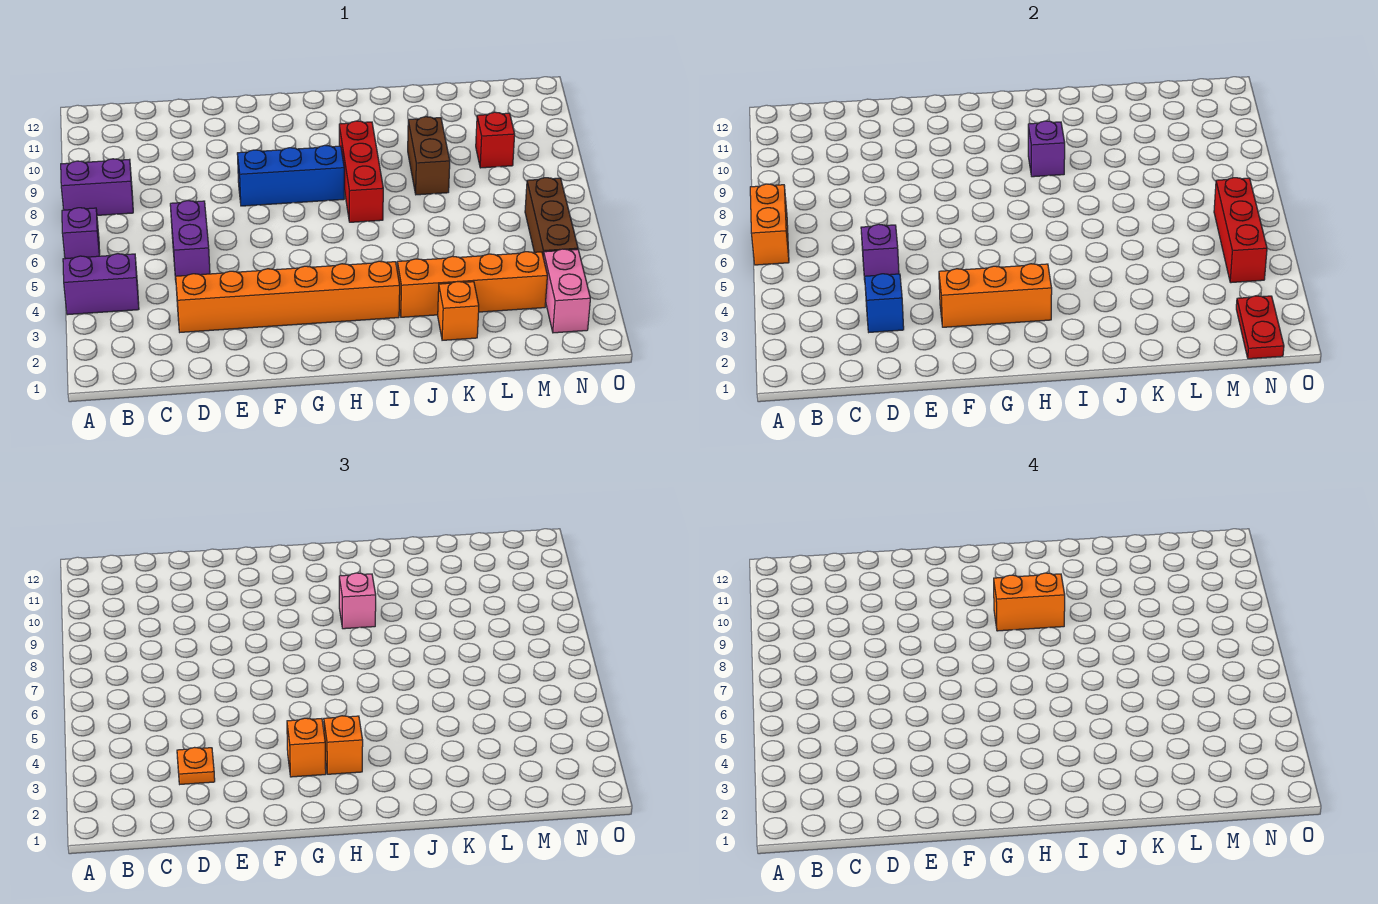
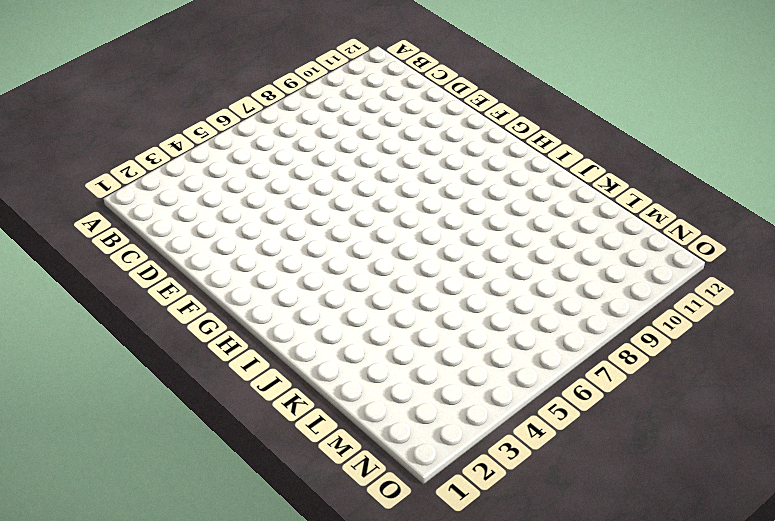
none -> purple 1x2 brick [63,254,139,315]
none -> purple 1x1 brick [62,208,100,259]
none -> purple 1x2 brick [61,159,133,215]

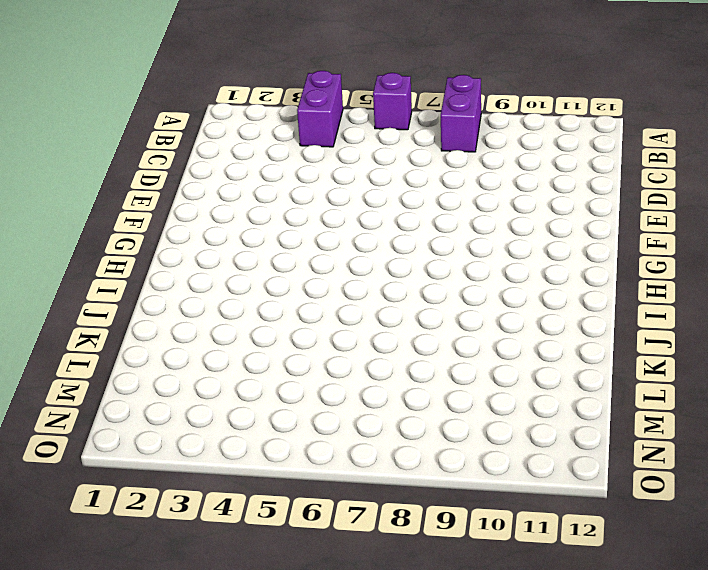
none -> orange 1x6 brick [176,261,400,332]
none -> purple 1x2 brick [170,201,210,280]
none -> blue 1x3 brick [237,145,344,206]

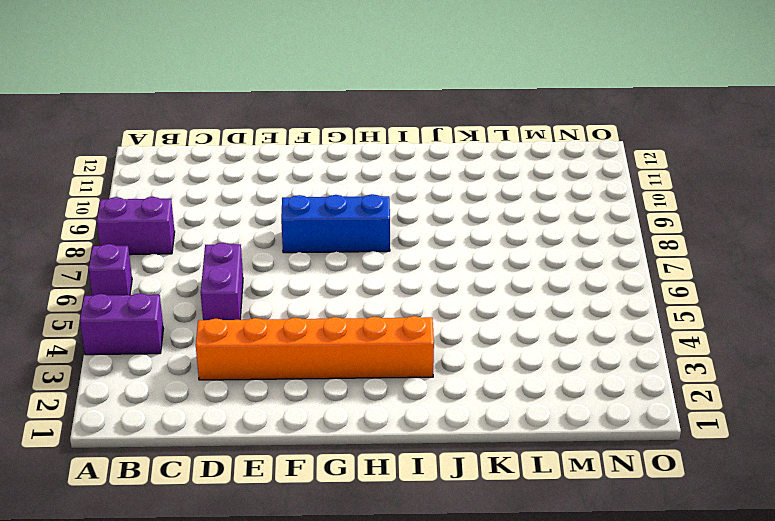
none -> red 1x3 brick [339,121,383,222]
none -> orange 1x4 brick [397,252,547,317]
none -> orange 1x1 brick [438,282,479,340]

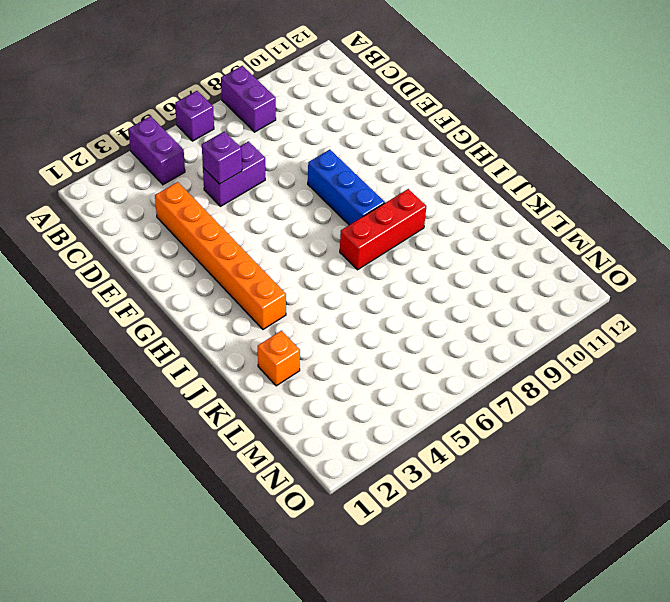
none -> orange 1x4 brick [397,252,547,317]
none -> brown 1x2 brick [408,117,450,195]
none -> red 1x1 brick [476,112,515,168]

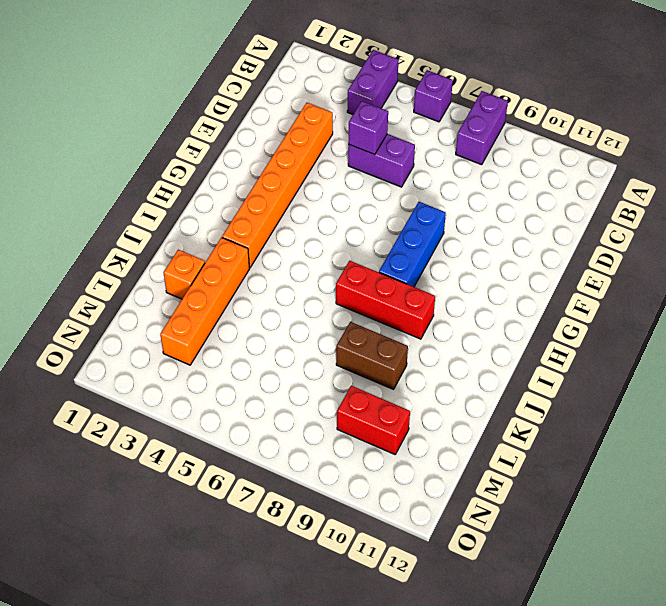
red 1x2 brick [337,386,410,454] -> red 1x1 brick [476,112,515,168]
none -> pink 1x2 brick [543,249,590,333]
none -> brown 1x3 brick [525,178,578,255]
none -> orange 1x2 brick [750,184,789,265]

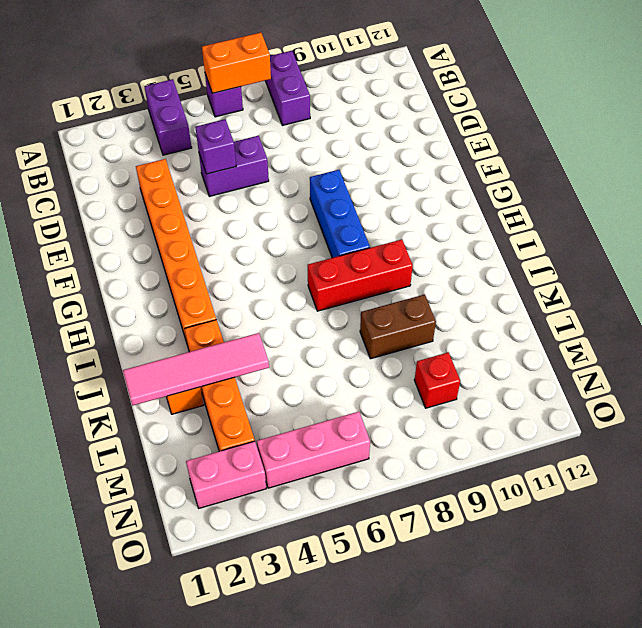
pink 1x4 tile [123,333,269,406] -> none
pink 1x3 brick [257,412,370,488] -> brown 1x3 brick [525,178,578,255]
none -> blue 1x1 brick [865,274,904,332]
none -> orange 1x3 brick [939,264,1052,327]
none -> purple 1x1 brick [1028,121,1065,177]

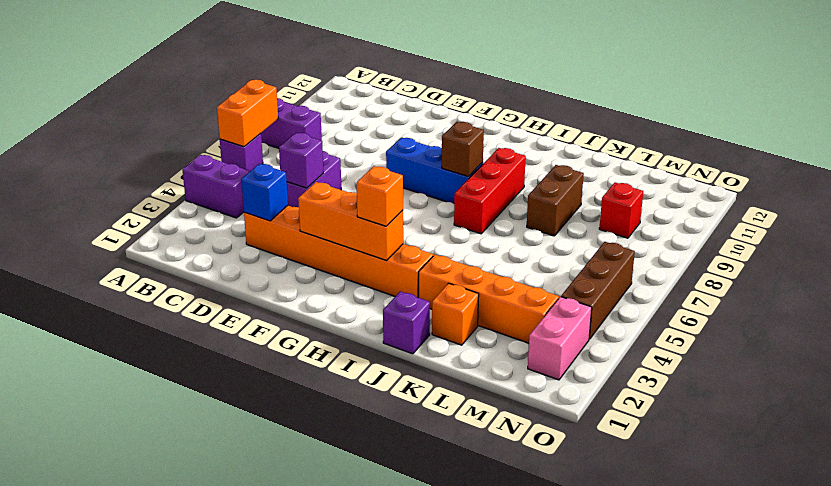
brown 1x1 brick [442,122,484,177] -> none
purple 1x1 brick [383,292,430,354] -> purple 1x1 brick moved to [1028,121,1065,177]
none -> red 1x2 plate [1236,296,1284,359]
none -> red 1x3 brick [1214,178,1267,283]
none -> orange 1x1 plate [177,747,215,784]

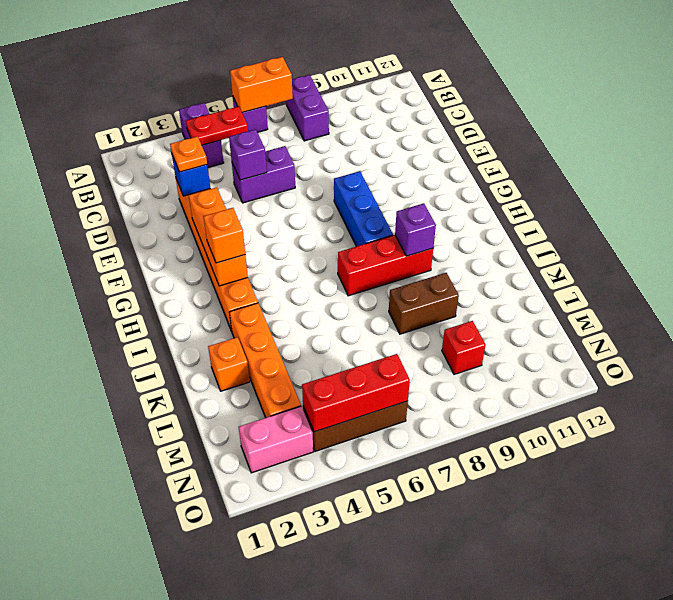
red 1x2 plate [186,106,248,145] -> red 1x2 plate moved to [1236,296,1284,359]
none -> orange 1x1 brick [287,718,326,777]
none -> pink 1x1 brick [339,573,376,629]
none -> orange 1x2 brick [994,573,1065,631]

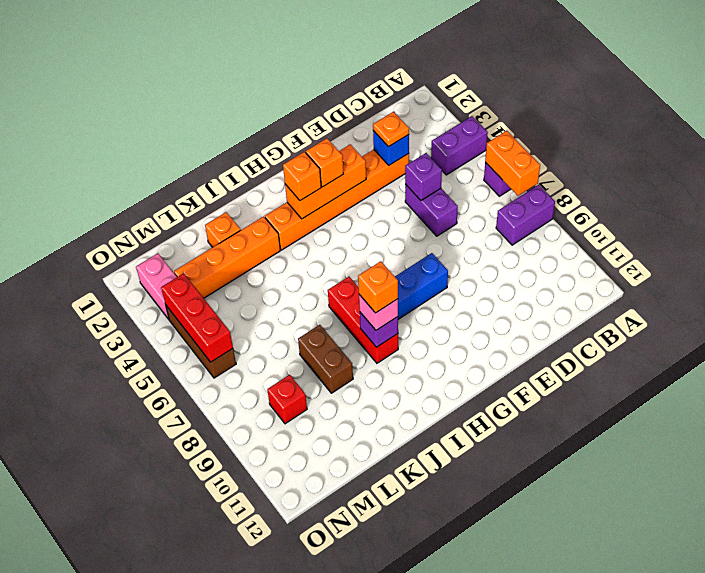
orange 1x1 brick [358,261,398,313] -> orange 1x2 brick [994,573,1065,631]
none -> red 1x2 plate [1236,296,1284,359]

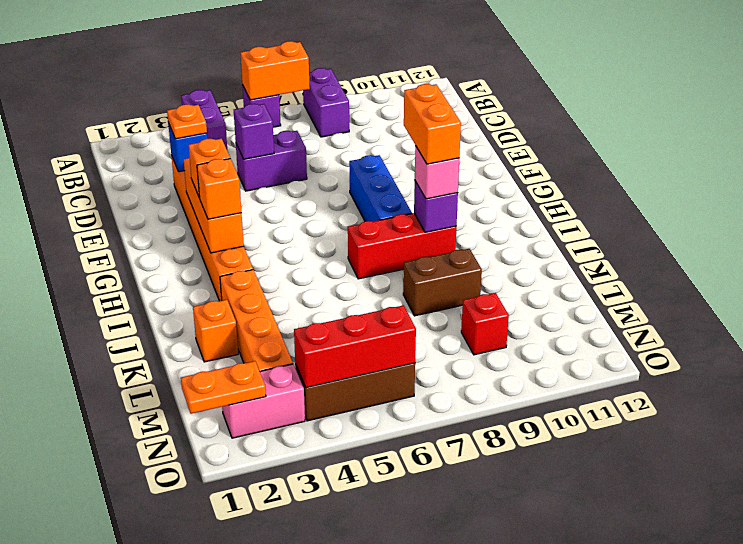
orange 1x2 plate [181,361,266,414] -> red 1x2 plate [1236,296,1284,359]

